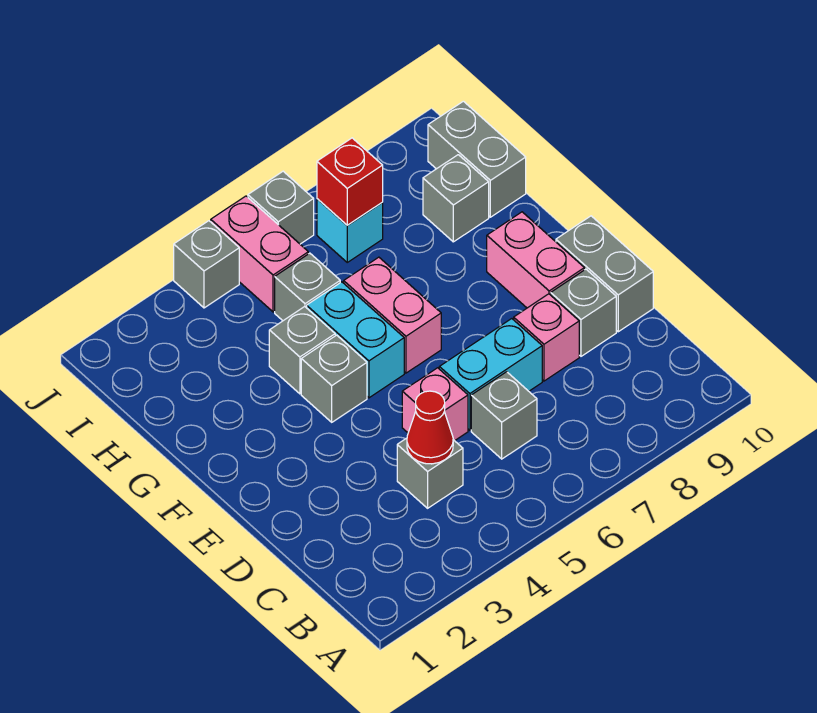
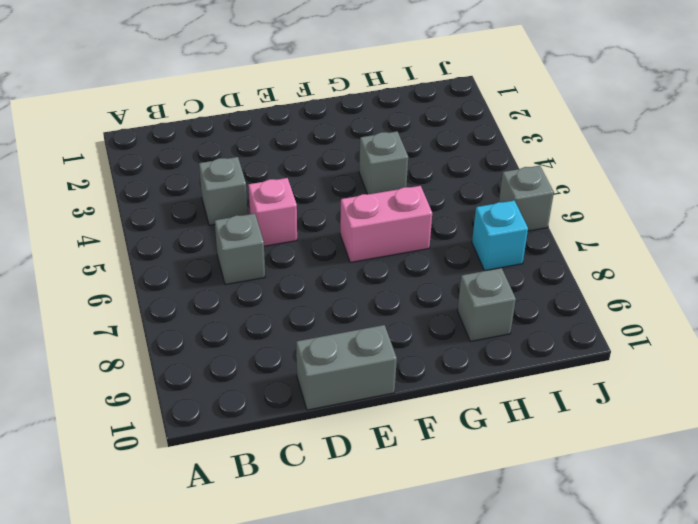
none -> cyan 1x2 brick [439,319,542,430]
none -> pink 1x1 brick [514,294,579,381]
none -> grey 1x1 brick [551,269,616,356]

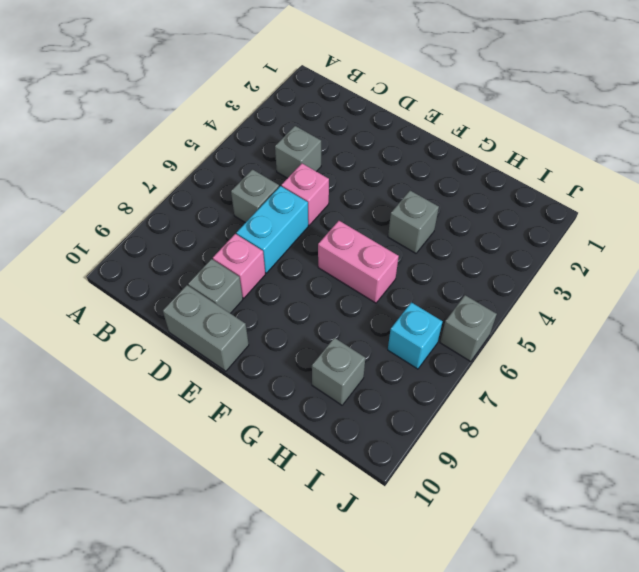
none -> pink 1x2 brick [487,212,584,308]
none -> grey 1x1 brick [301,335,367,422]
none -> cyan 1x2 brick [307,282,404,398]

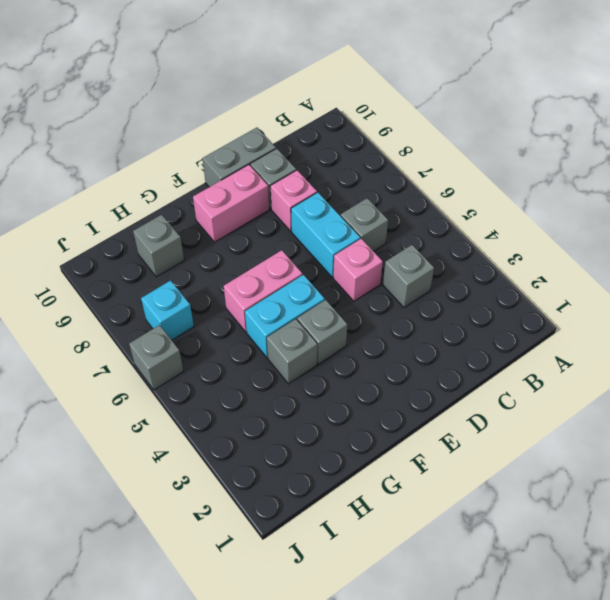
none -> grey 1x1 brick [275,253,340,321]
none -> grey 1x2 brick [428,101,526,217]
none -> pink 1x2 brick [211,196,308,312]

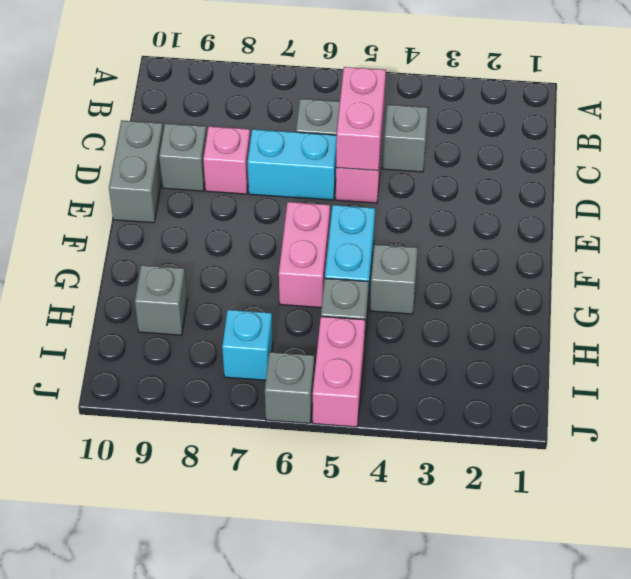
pink 1x2 brick [336,67,386,171] -> pink 1x2 brick moved to [487,212,584,308]
none -> grey 1x1 brick [301,335,367,422]
none -> grey 1x2 brick [428,101,526,217]
none -> grey 1x1 brick [174,221,239,308]

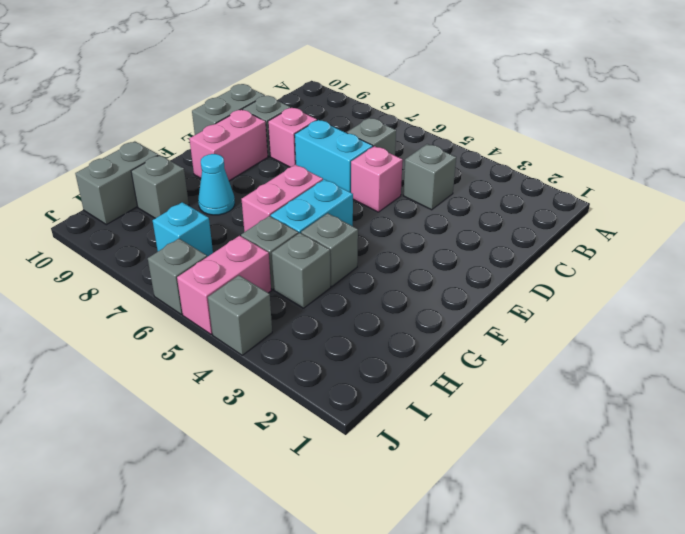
cyan 1x1 cone [198,154,235,215] -> none
grey 1x1 brick [272,233,331,308] -> grey 1x1 brick moved to [301,335,367,422]
none -> red 1x1 cone [407,391,453,464]
none -> red 1x1 brick [317,138,383,225]

